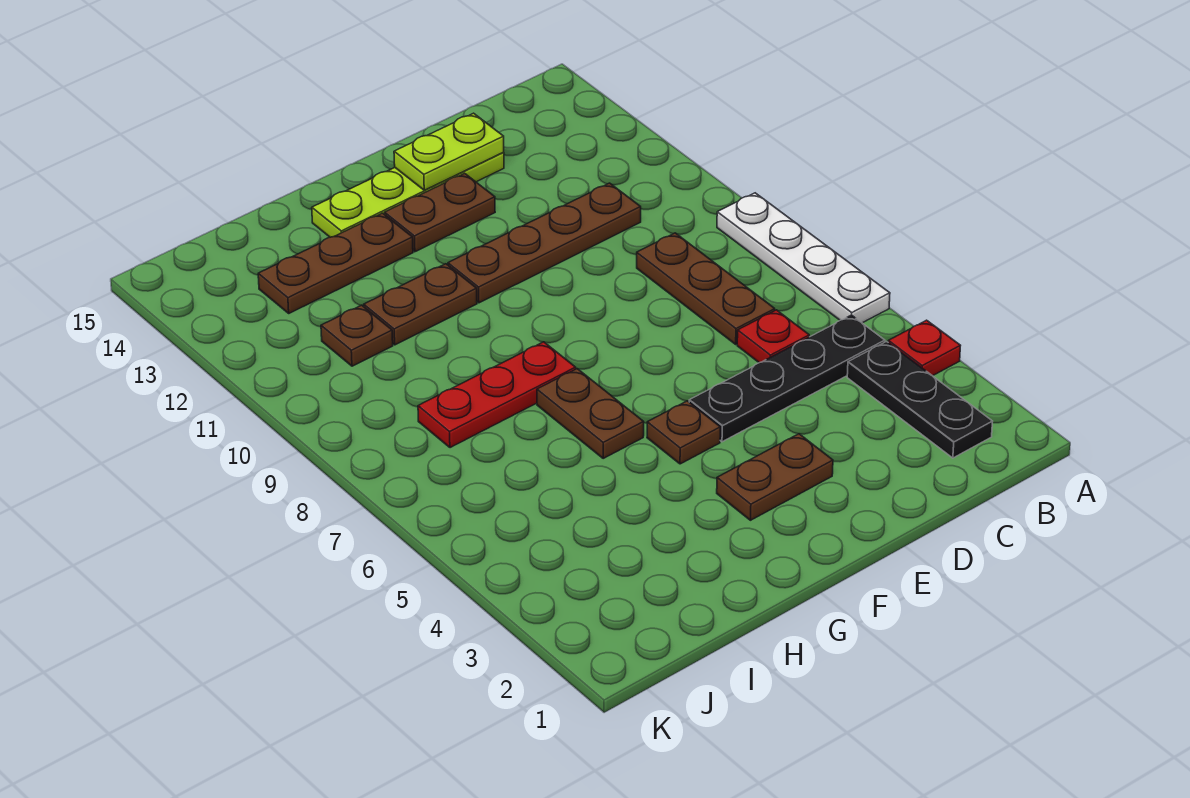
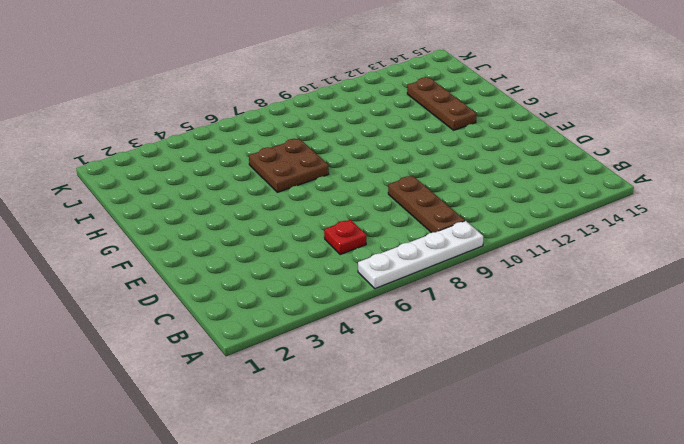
brown 1x3 plate [388,176,465,233] -> brown 1x3 plate turned to [637,233,775,344]
brown 2x2 plate [249,138,329,192] -> brown 1x2 plate [537,369,644,458]
none -> red 1x1 plate [888,320,960,376]
none -> black 1x3 plate [847,342,993,458]
none -> black 1x4 plate [689,315,885,442]

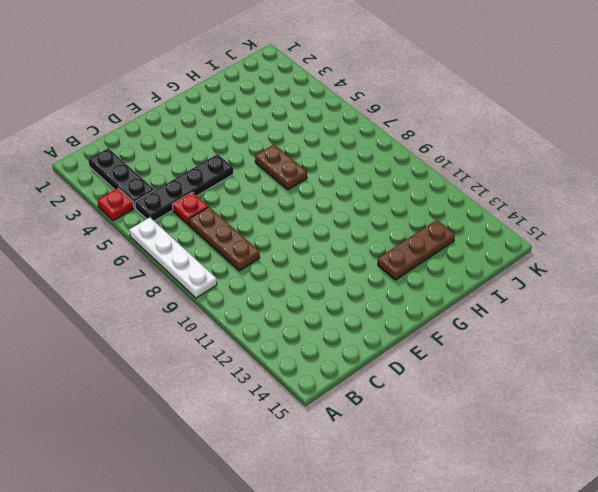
none -> brown 1x4 plate [448,183,641,303]
none -> lime 1x4 plate [312,152,504,237]
none -> brown 1x2 plate [717,434,833,520]

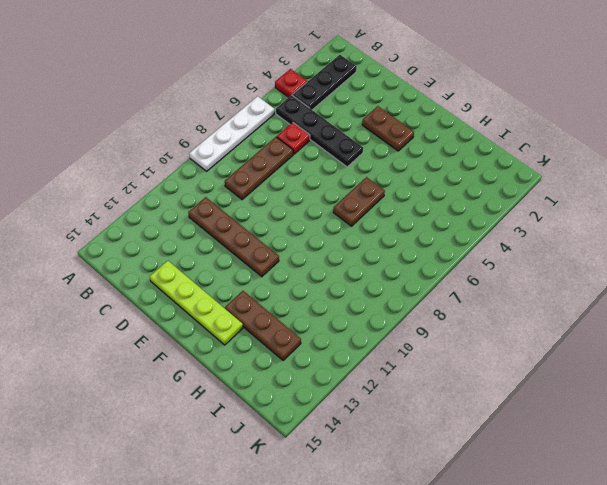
none -> brown 1x2 plate [385,173,495,252]
none -> brown 1x1 plate [647,401,720,464]
none -> red 1x3 plate [418,342,576,448]

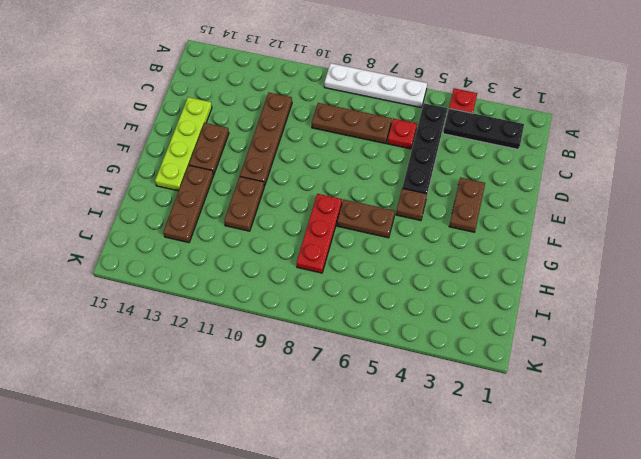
none -> brown 1x1 plate [321,305,393,366]
none -> lime 1x2 plate [394,113,504,190]

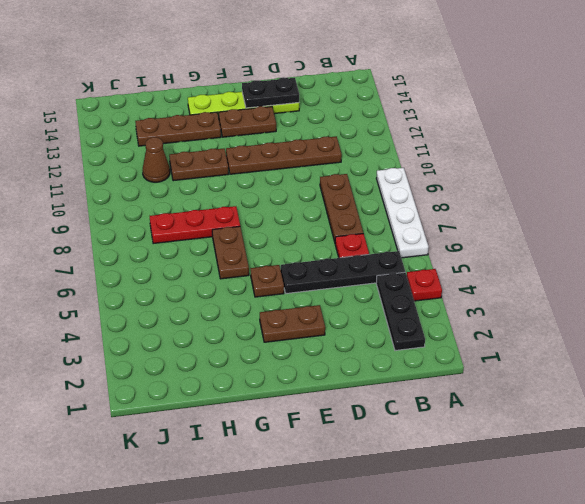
black 1x2 plate [242,77,299,108] -> lime 1x2 plate [394,113,504,190]
brown 1x1 cone [142,137,170,182] -> brown 1x1 plate [321,305,393,366]

